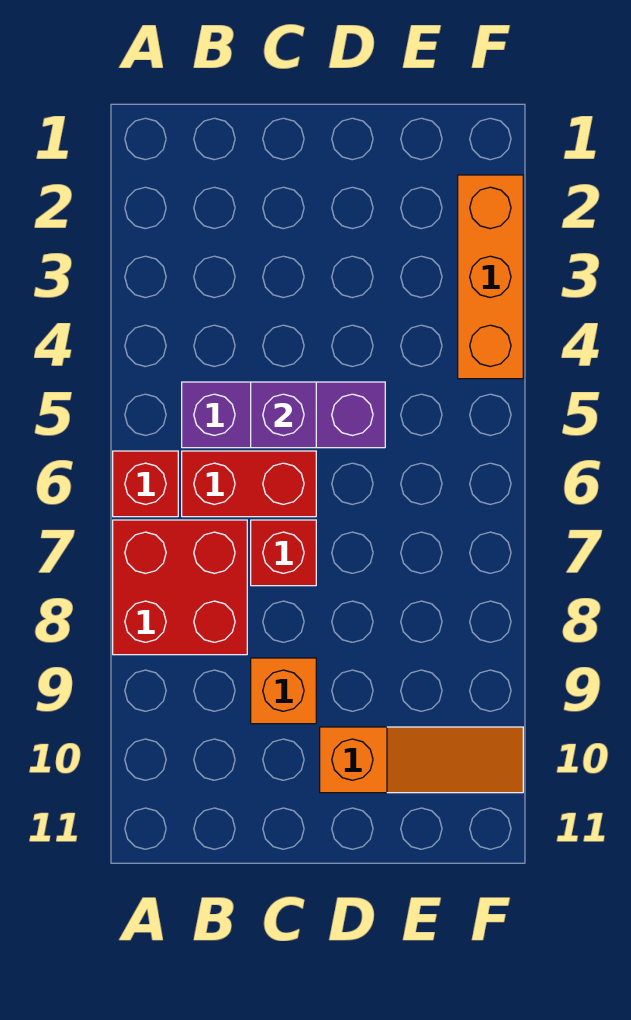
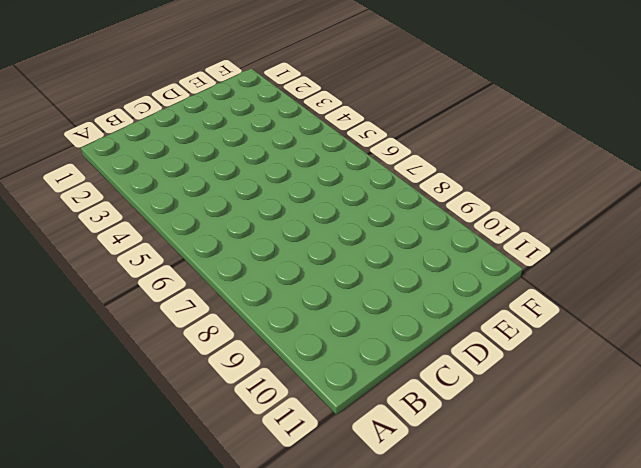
none -> red 1x1 brick [113,451,178,517]
none -> red 2x2 brick [113,520,247,655]

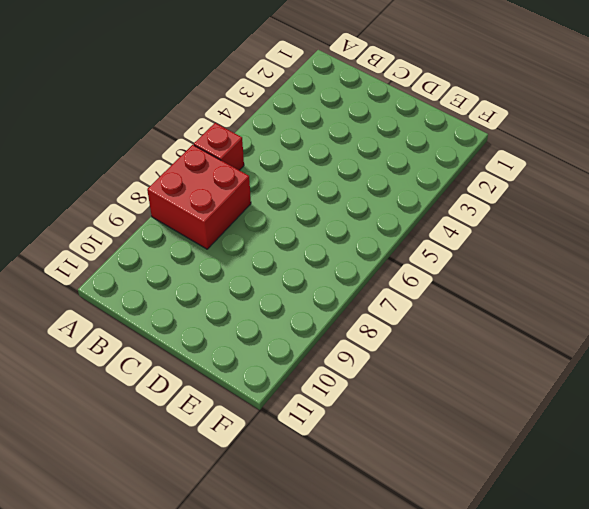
none -> purple 1x3 brick [182,382,385,448]
none -> red 1x2 brick [182,451,316,517]

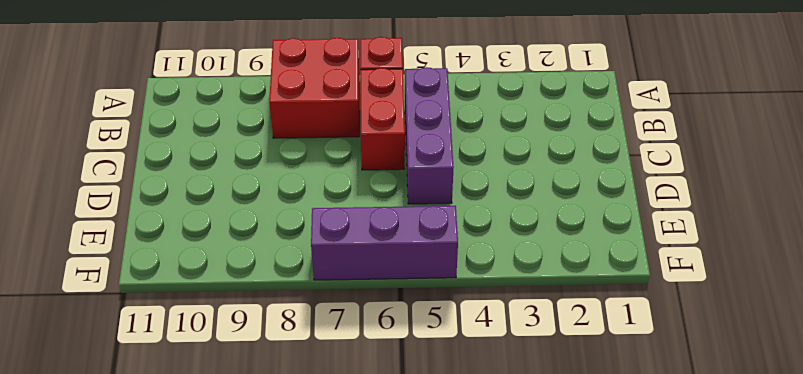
purple 1x3 brick [311,206,458,280] -> none
none -> red 1x1 brick [251,520,316,586]
none -> orange 1x1 brick [251,658,316,724]

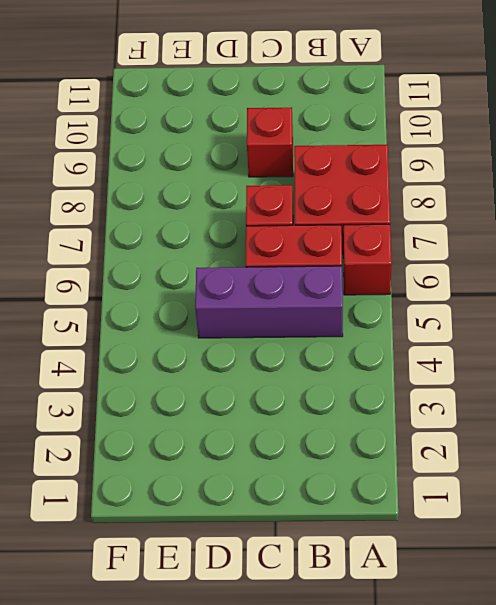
red 1x1 brick [247,107,293,177] -> orange 1x1 brick [251,658,316,724]
none -> orange 1x3 slope [320,727,523,793]
none -> orange 1x3 brick [458,175,523,379]

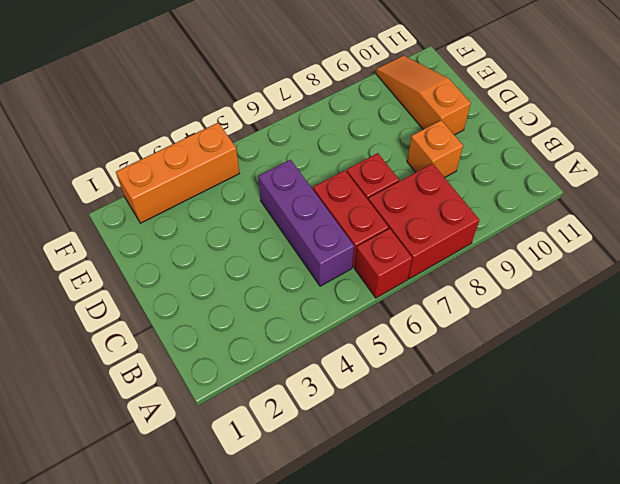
none -> purple 1x1 brick [251,382,316,448]

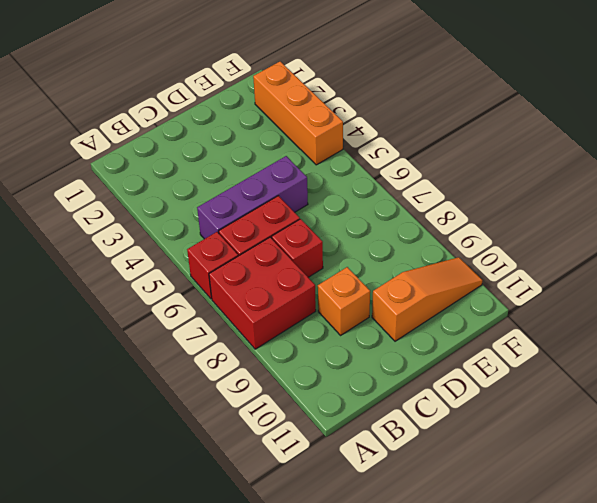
none -> purple 1x1 brick [251,382,316,448]

